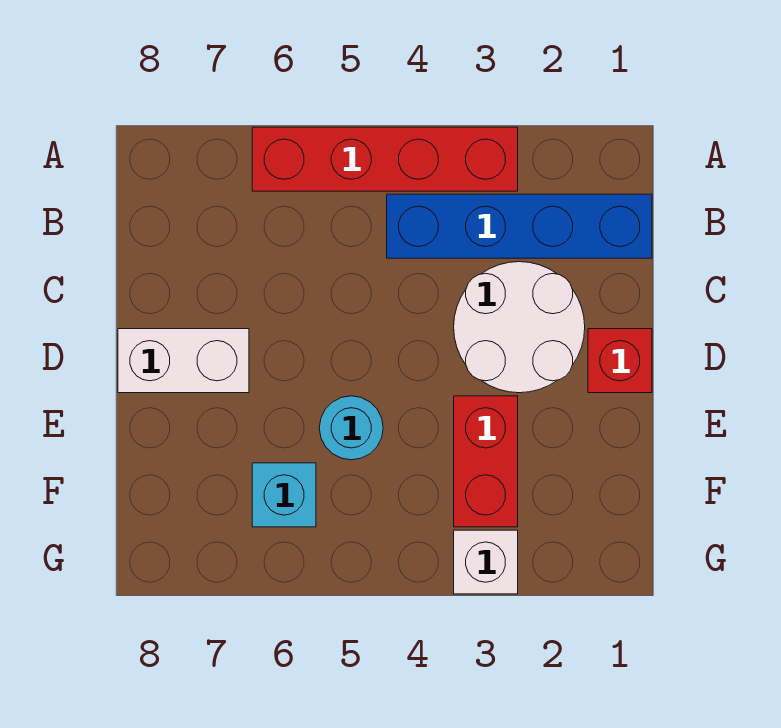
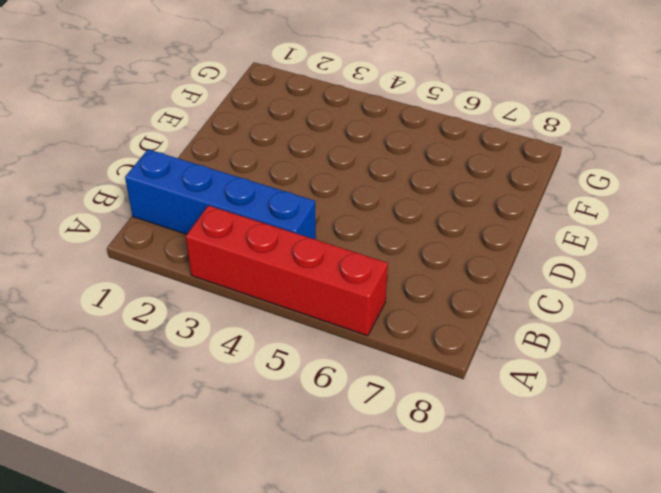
none -> white 2x2 round brick [454,262,585,393]
none -> red 1x1 brick [588,329,652,393]

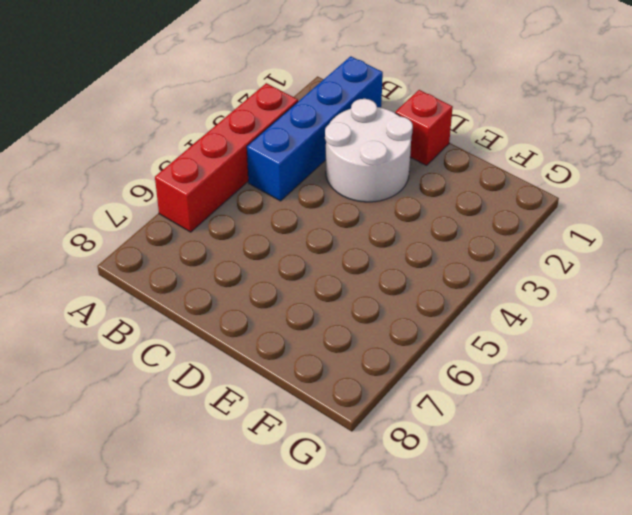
none -> white 1x2 brick [118,329,249,393]
none -> red 1x2 brick [454,396,518,527]

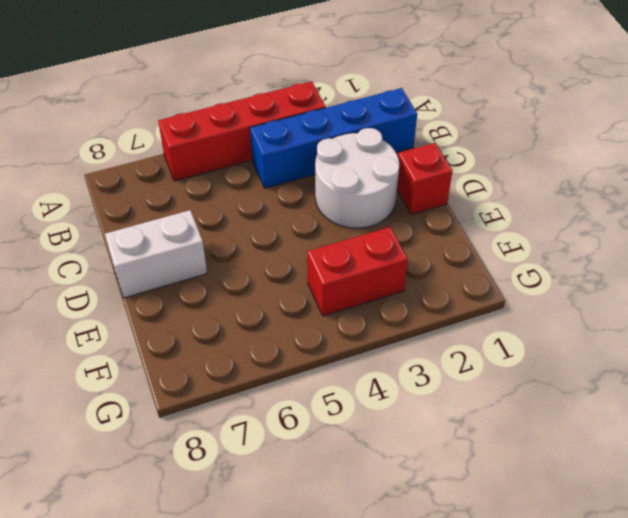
red 1x2 brick [307,227,408,316] -> red 1x2 brick turned to [454,396,518,527]
none -> cyan 1x1 round brick [319,396,383,460]
none -> cyan 1x1 brick [252,463,316,527]

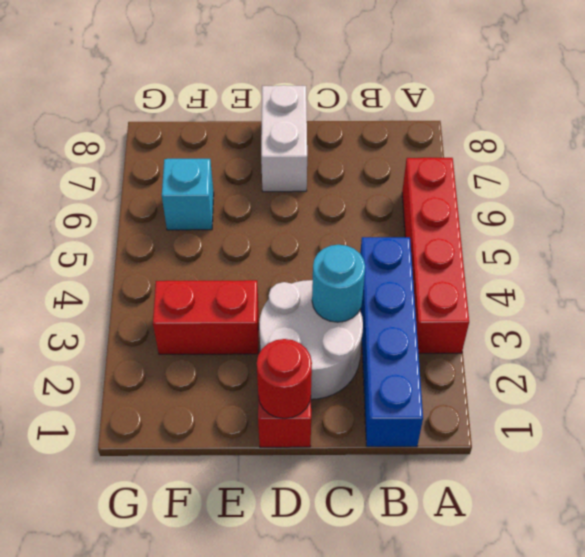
cyan 1x1 round brick [312,245,365,322] -> cyan 1x1 round brick moved to [319,396,383,460]
red 1x1 round brick [257,339,312,419] -> none
none -> white 1x1 brick [454,530,518,594]

